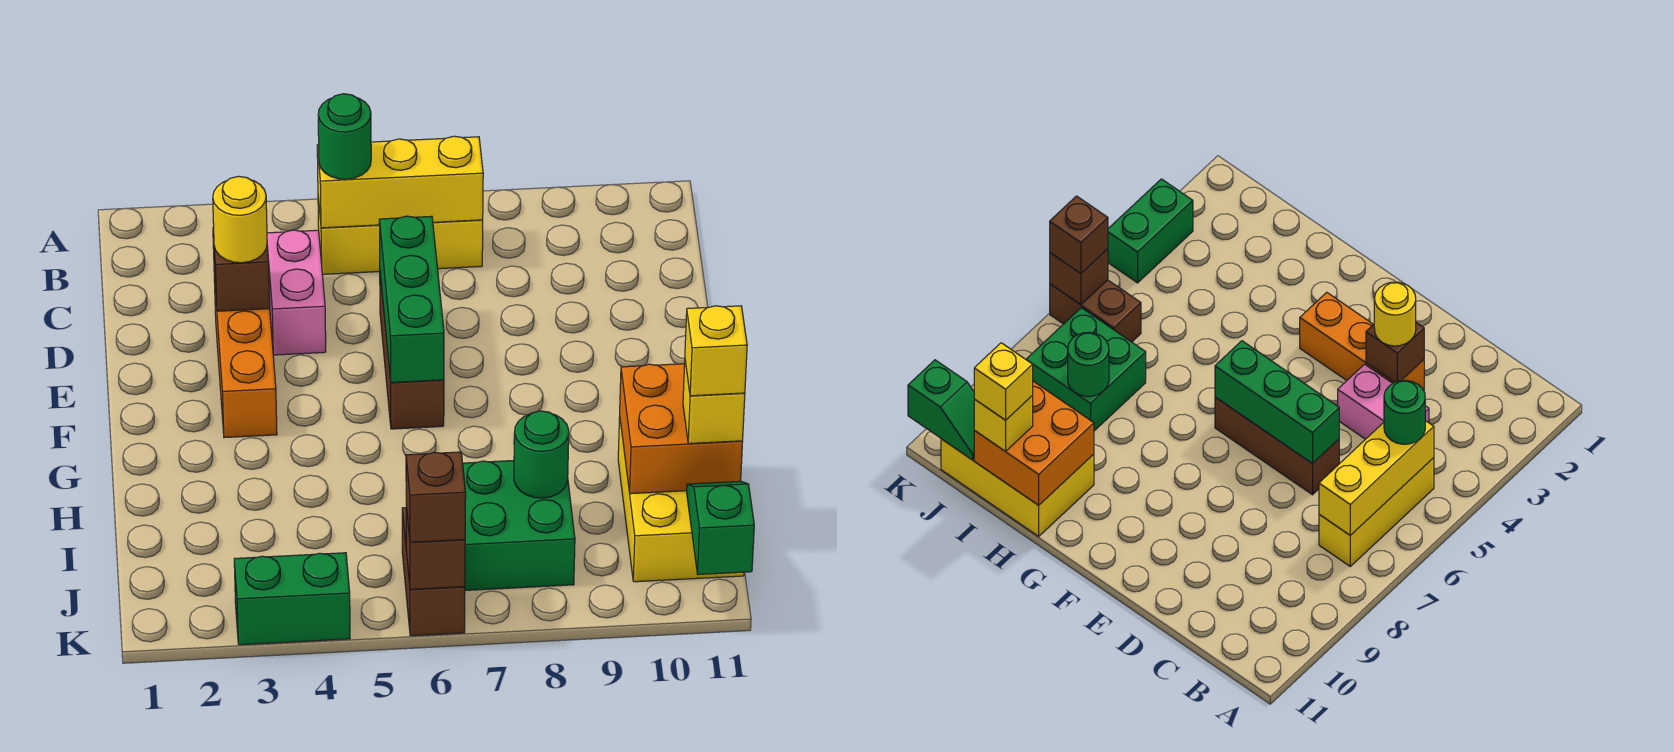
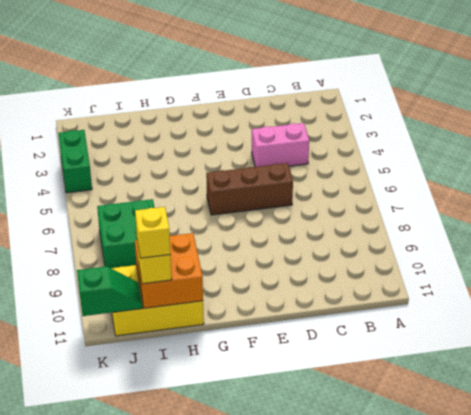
none -> yellow 1x3 brick [318,198,483,274]
none -> orange 1x3 brick [214,278,277,438]
none -> brown 1x2 brick [402,508,465,636]

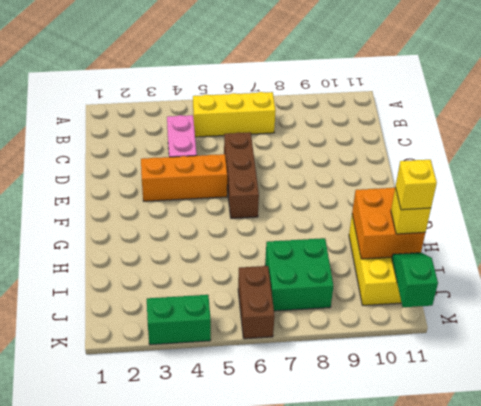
orange 1x3 brick [141,154,227,201] -> orange 1x3 brick turned to [214,278,277,438]
none -> yellow 1x3 brick [317,136,483,228]
none -> brown 1x1 brick [213,227,270,311]
none -> green 1x3 brick [379,216,444,383]

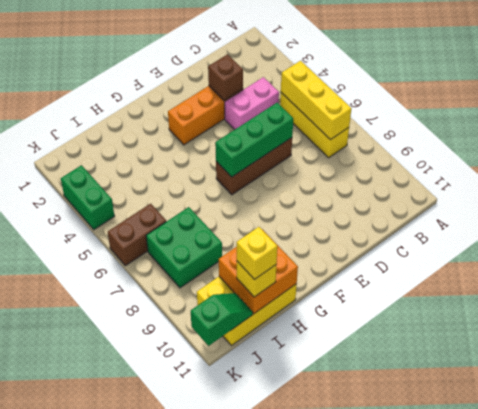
none -> green 1x1 round brick [514,411,569,498]
none -> brown 1x1 brick [406,506,465,589]
none -> green 1x1 round brick [318,94,371,179]

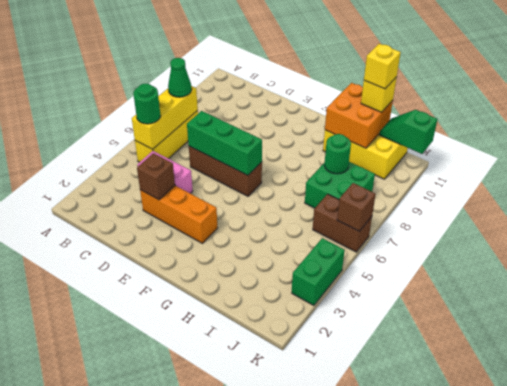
green 1x1 cone [168,58,192,97] -> none
none -> yellow 1x1 round brick [213,176,267,263]
none -> brown 1x1 brick [406,452,466,542]

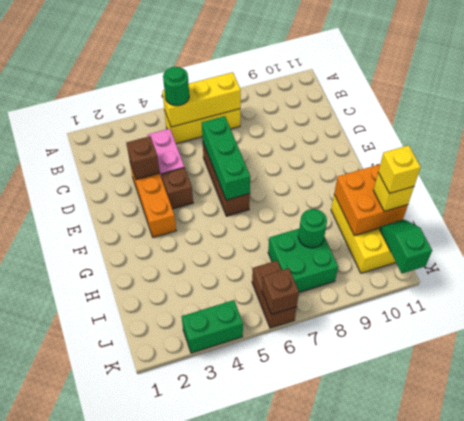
brown 1x1 brick [161,167,193,209] -> brown 1x1 brick moved to [406,452,466,542]
none -> yellow 1x1 round brick [213,176,267,263]

